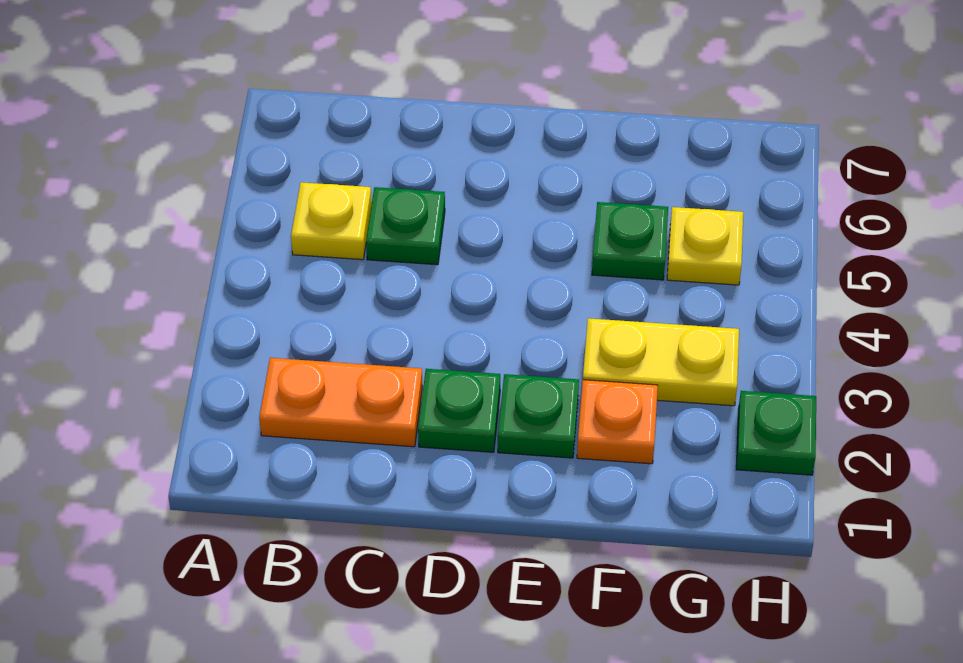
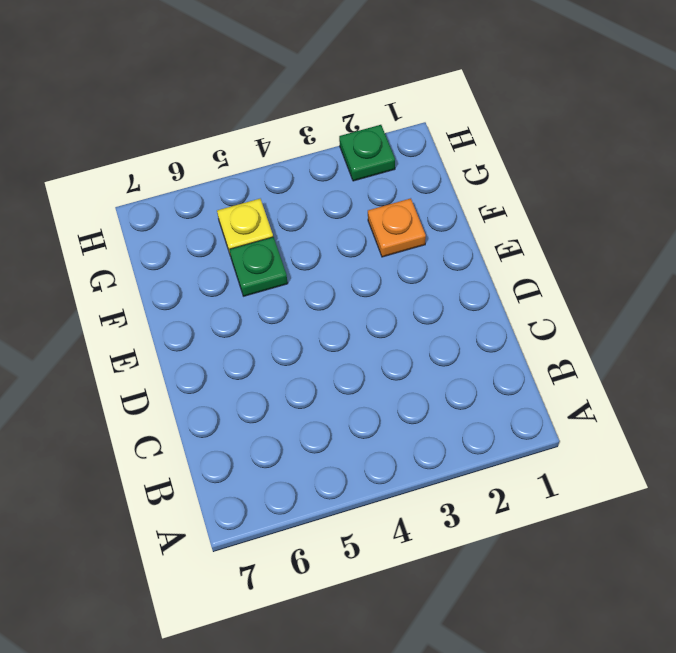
none -> orange 1x2 plate [259,358,423,447]
none -> yellow 1x1 plate [291,182,372,260]

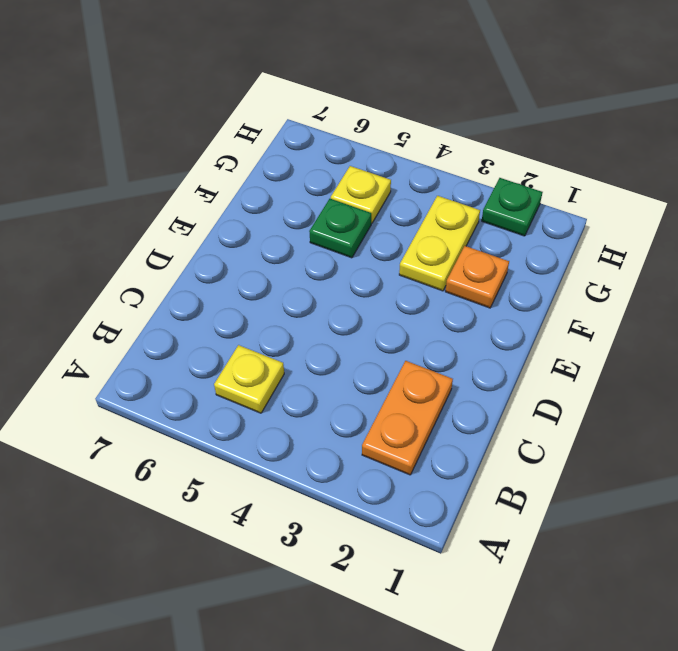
none -> green 1x1 plate [366,187,445,265]
none -> green 1x1 plate [418,369,500,452]

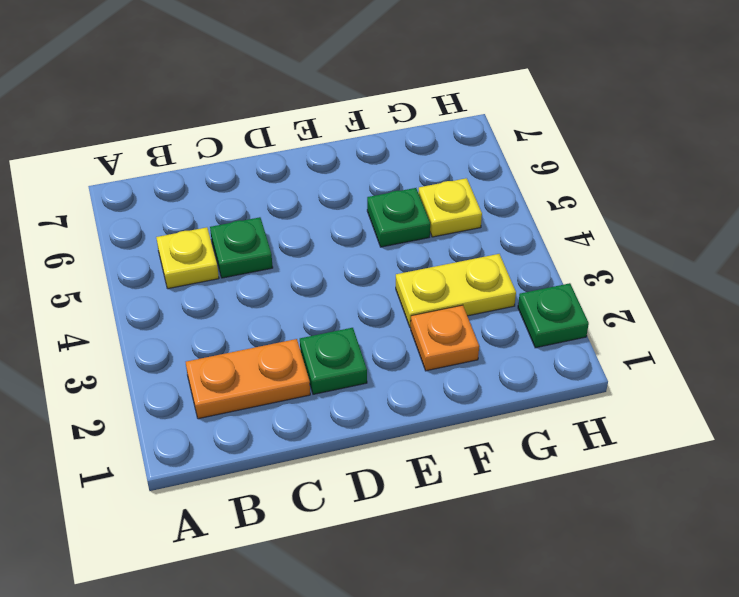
none -> green 1x1 plate [498,374,579,458]

